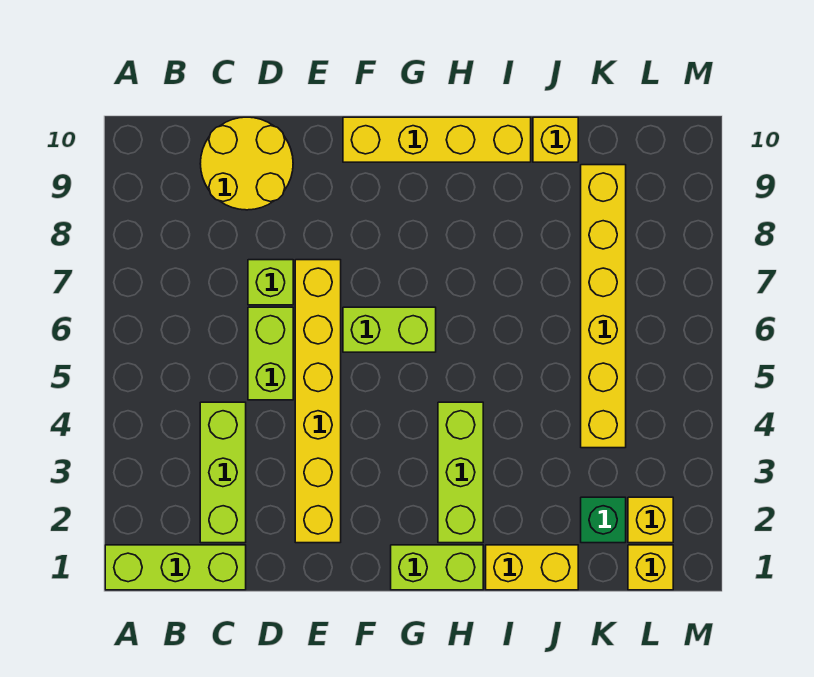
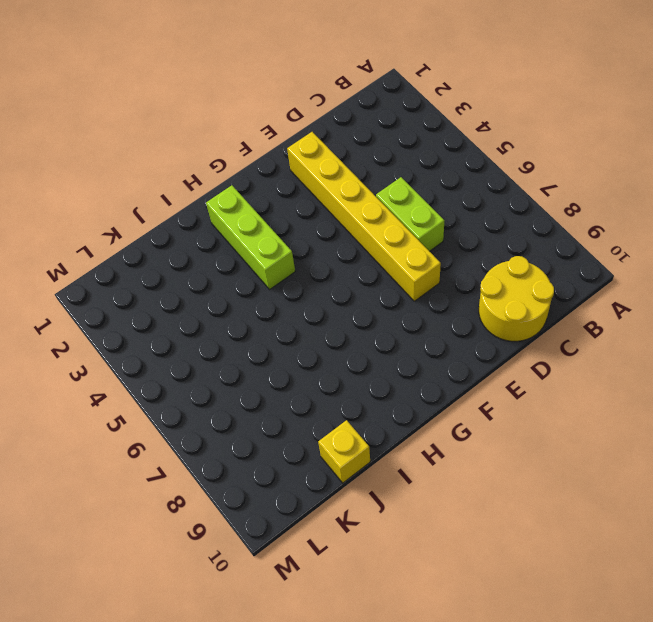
none -> lime 1x3 brick [105,545,246,590]
none -> lime 1x3 brick [200,402,246,543]
none -> lime 1x1 brick [248,260,293,305]

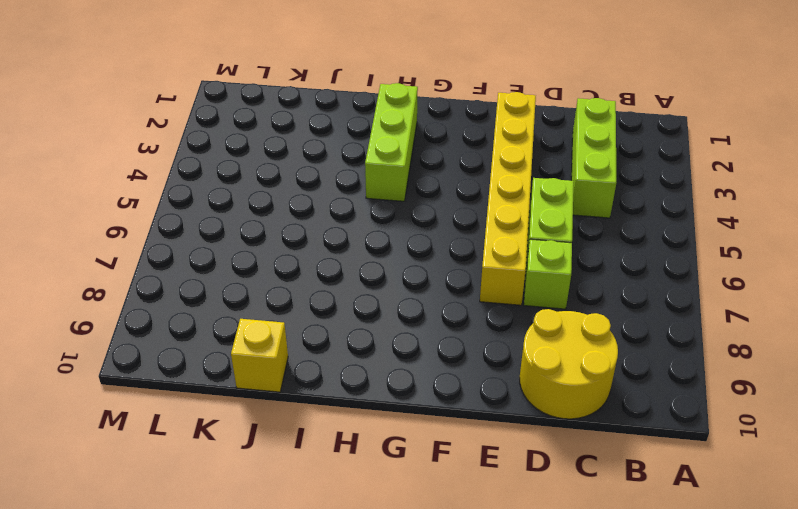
none -> lime 1x3 brick [105,545,246,590]
none -> lime 1x2 brick [343,307,436,352]
none -> yellow 1x4 brick [343,117,531,162]

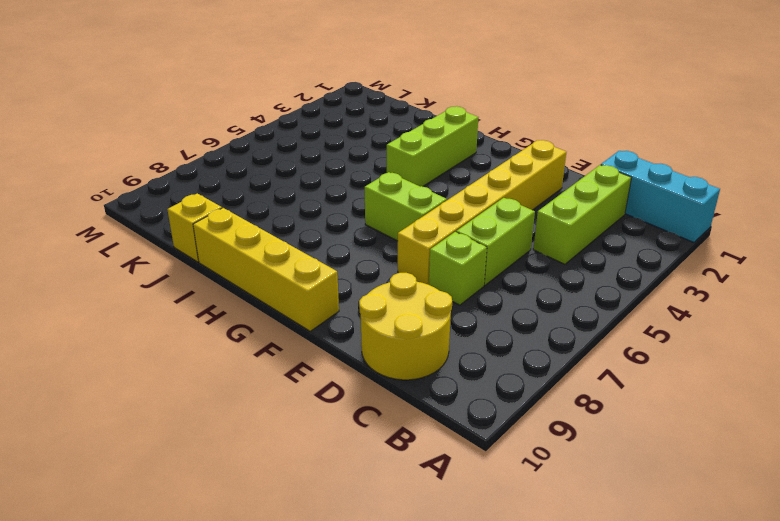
cyan 1x3 brick [601,151,720,242] -> lime 1x3 brick [105,545,246,590]
none -> lime 1x2 brick [391,545,483,590]
none -> yellow 1x2 brick [486,545,578,590]
none -> green 1x1 brick [581,497,626,543]

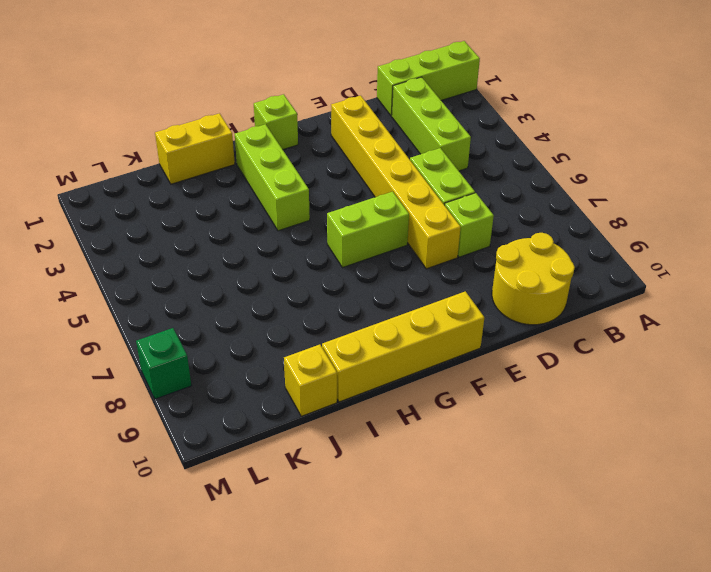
lime 1x1 brick [254,94,298,149] -> lime 1x2 brick [391,545,483,590]
green 1x1 brick [136,328,191,399] -> green 1x1 brick moved to [581,497,626,543]
none -> yellow 1x6 brick [581,165,626,448]
none -> yellow 1x1 brick [628,545,673,590]
none -> yellow 1x1 brick [628,497,673,543]

